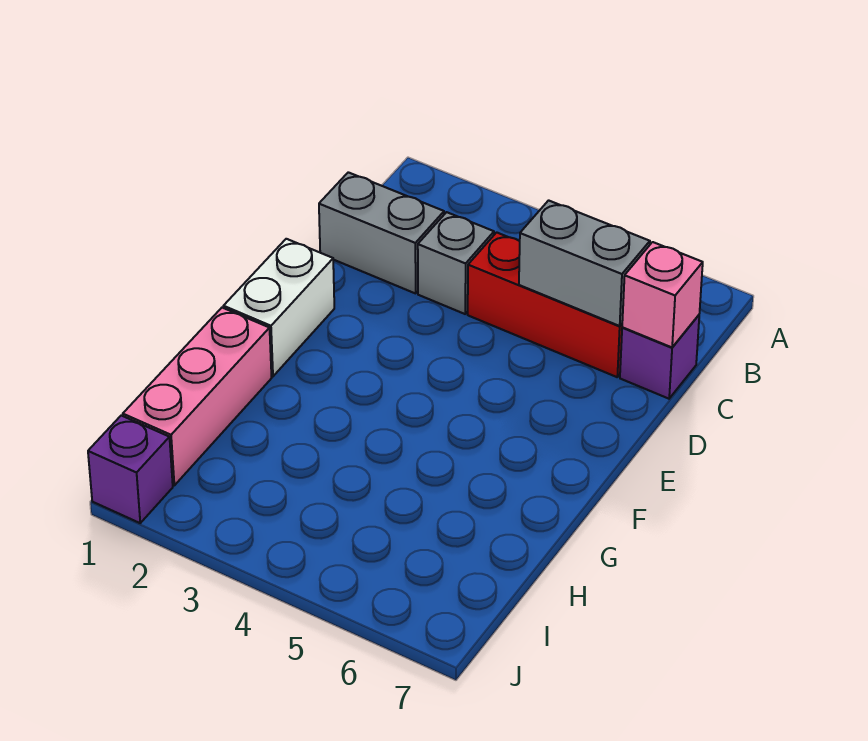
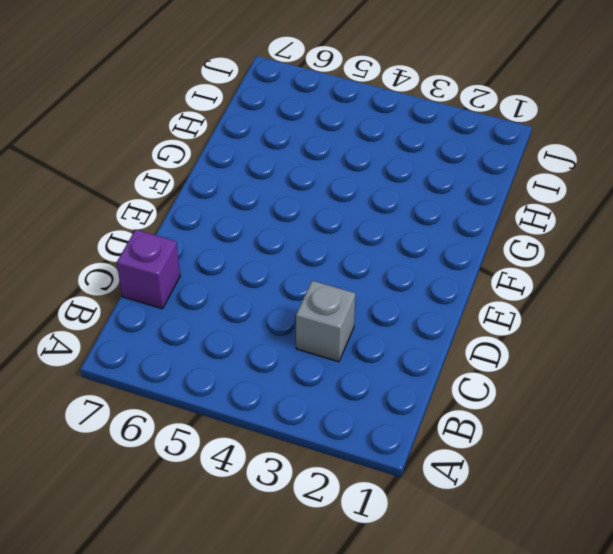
none -> grey 1x2 brick [319,172,444,293]
none -> red 1x3 brick [468,232,622,377]

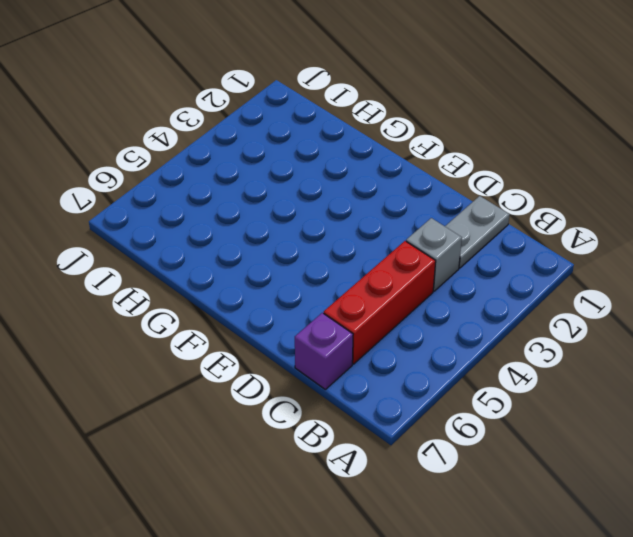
grey 1x2 plate [445,196,510,268] -> grey 1x2 brick [319,172,444,293]
none -> white 1x2 brick [224,239,334,376]
none -> pink 1x3 brick [123,308,272,485]

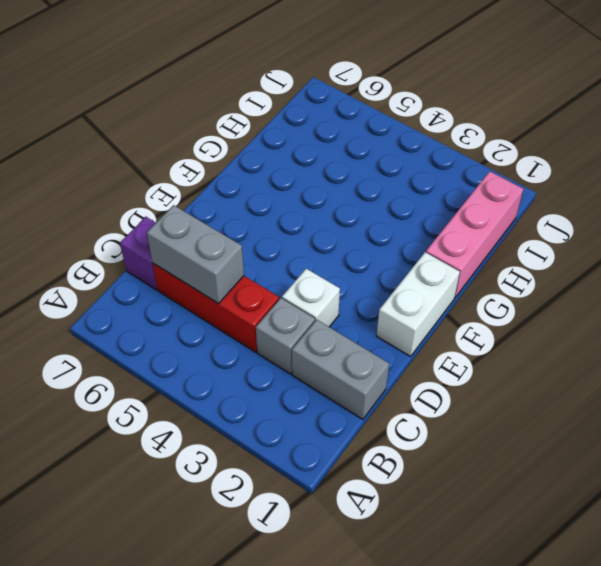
white 1x1 brick [282,269,340,327] -> none
none -> purple 1x1 brick [88,415,173,523]
none -> pink 1x1 brick [622,242,703,347]

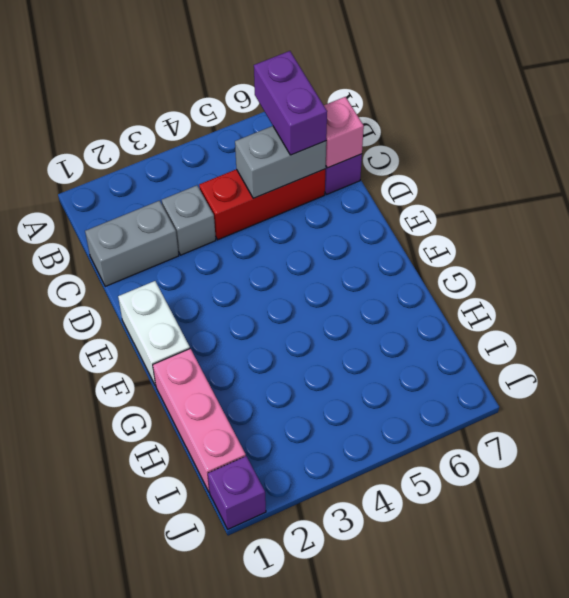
purple 1x2 brick [254,51,327,155] -> none

